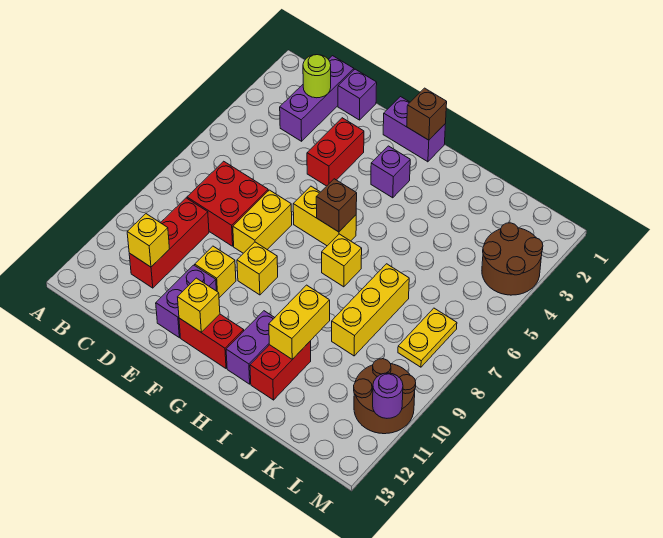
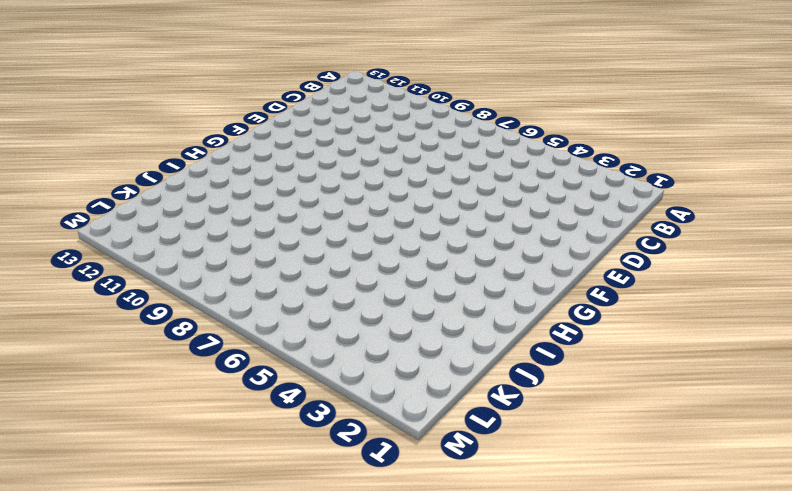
none -> purple 1x3 brick [280,56,354,141]
none -> red 2x2 brick [187,161,268,246]
none -> red 1x3 brick [129,198,209,288]

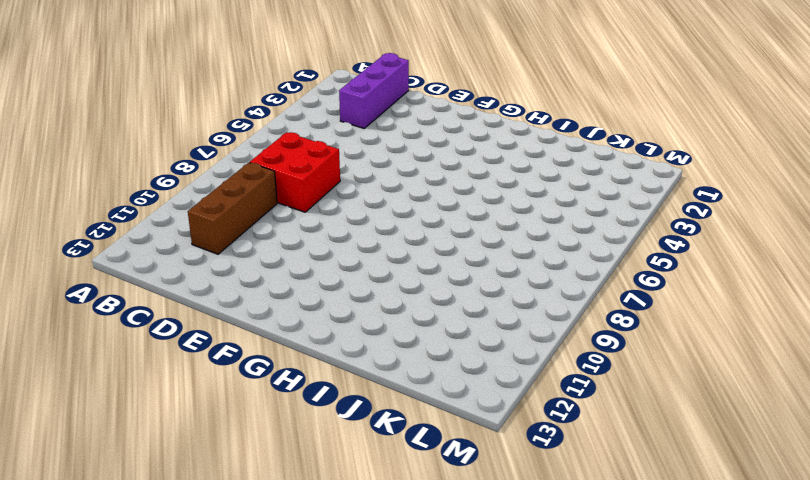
brown 1x3 brick [188,163,277,254] -> red 1x3 brick [129,198,209,288]
none -> purple 1x1 brick [338,69,377,120]
none -> red 1x2 brick [307,118,364,186]
none -> yellow 1x2 brick [233,190,292,253]

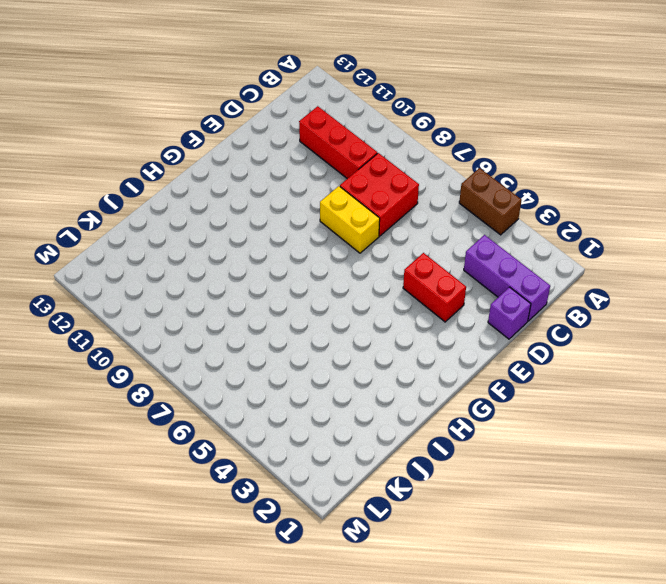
brown 1x2 brick [459,168,522,235] -> none
none -> yellow 1x1 brick [195,246,236,298]
none -> purple 1x2 brick [156,265,216,338]
none -> purple 1x2 brick [383,97,445,162]

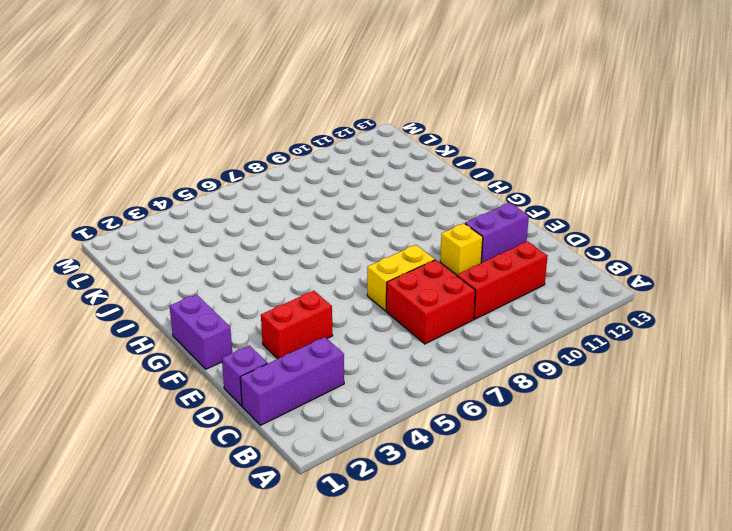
none -> yellow 1x2 brick [293,186,356,246]
none -> yellow 1x1 brick [237,242,278,295]
none -> red 1x2 brick [179,314,244,368]

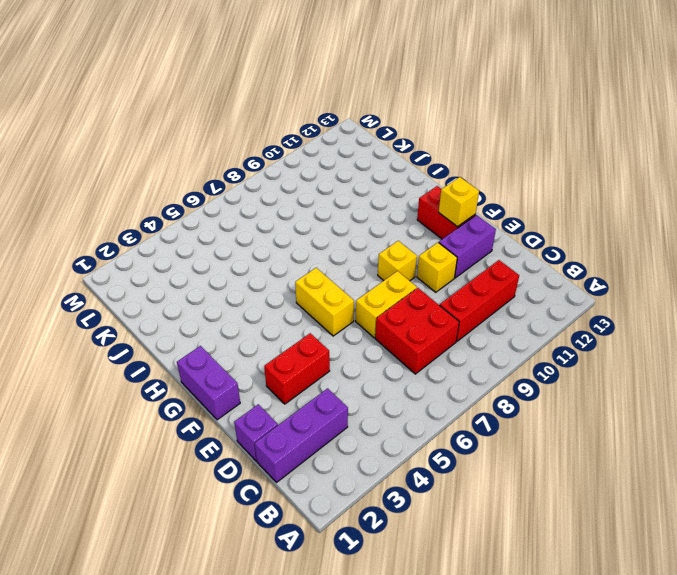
none -> purple 1x1 brick [371,146,410,198]
none -> yellow 1x1 brick [322,234,362,287]
none -> purple 1x2 brick [226,311,275,384]

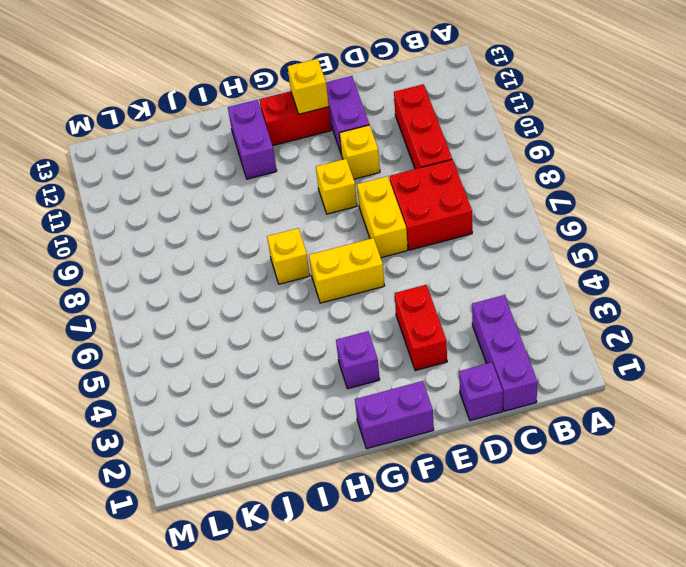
none -> red 1x2 brick [250,341,311,400]
none -> yellow 1x3 brick [332,264,409,356]
none -> brown 2x2 round brick [482,223,543,295]

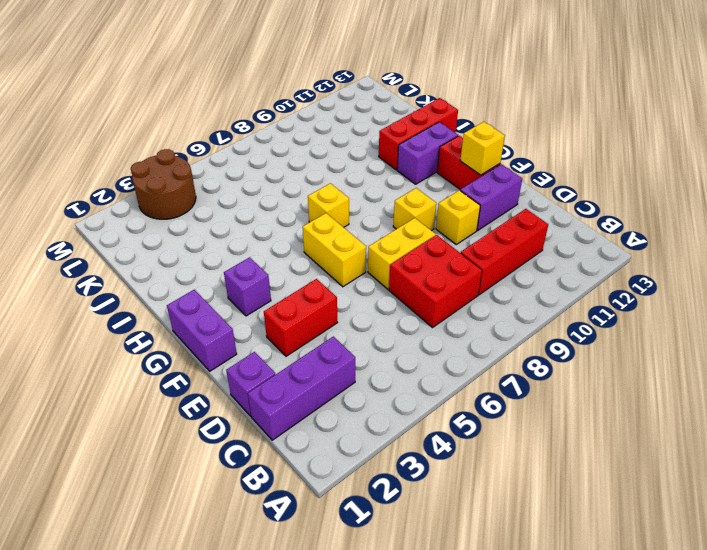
red 1x3 brick [379,98,458,170] -> red 1x2 brick [250,341,311,400]
none -> yellow 1x3 brick [332,264,409,356]
none -> yellow 1x2 plate [398,308,457,367]
none -> brown 2x2 round brick [354,359,416,434]

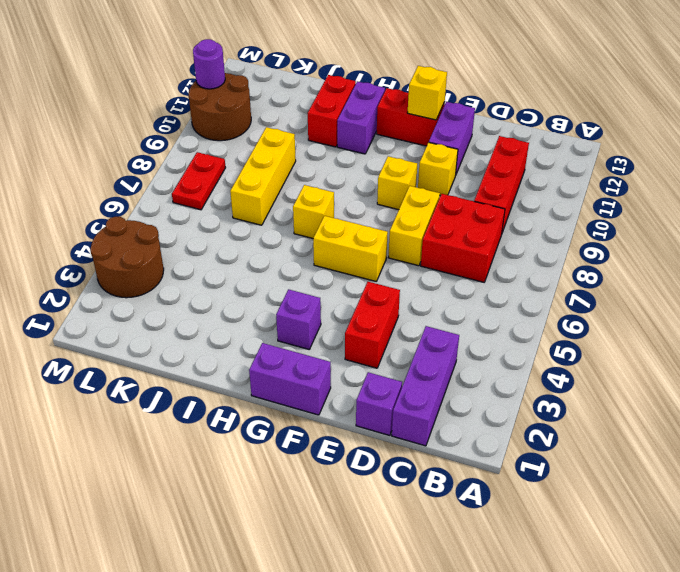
red 1x2 plate [172,152,226,210] -> yellow 1x2 plate [398,308,457,367]
none -> lime 1x1 round brick [303,55,331,98]
none -> yellow 1x1 brick [127,214,169,267]
none -> brown 1x1 brick [407,88,447,140]

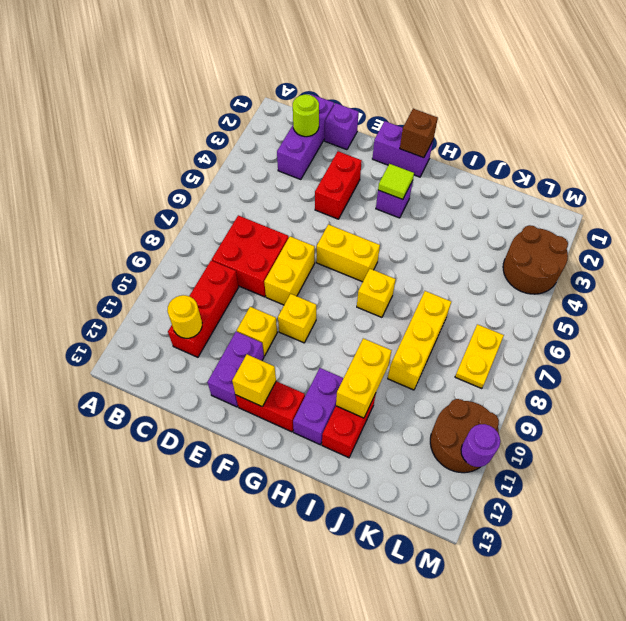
yellow 1x1 round brick [167,295,202,338] -> yellow 1x1 brick [127,214,169,267]
lime 1x1 tile [378,164,414,200] -> none
none -> brown 1x1 brick [316,179,357,232]

